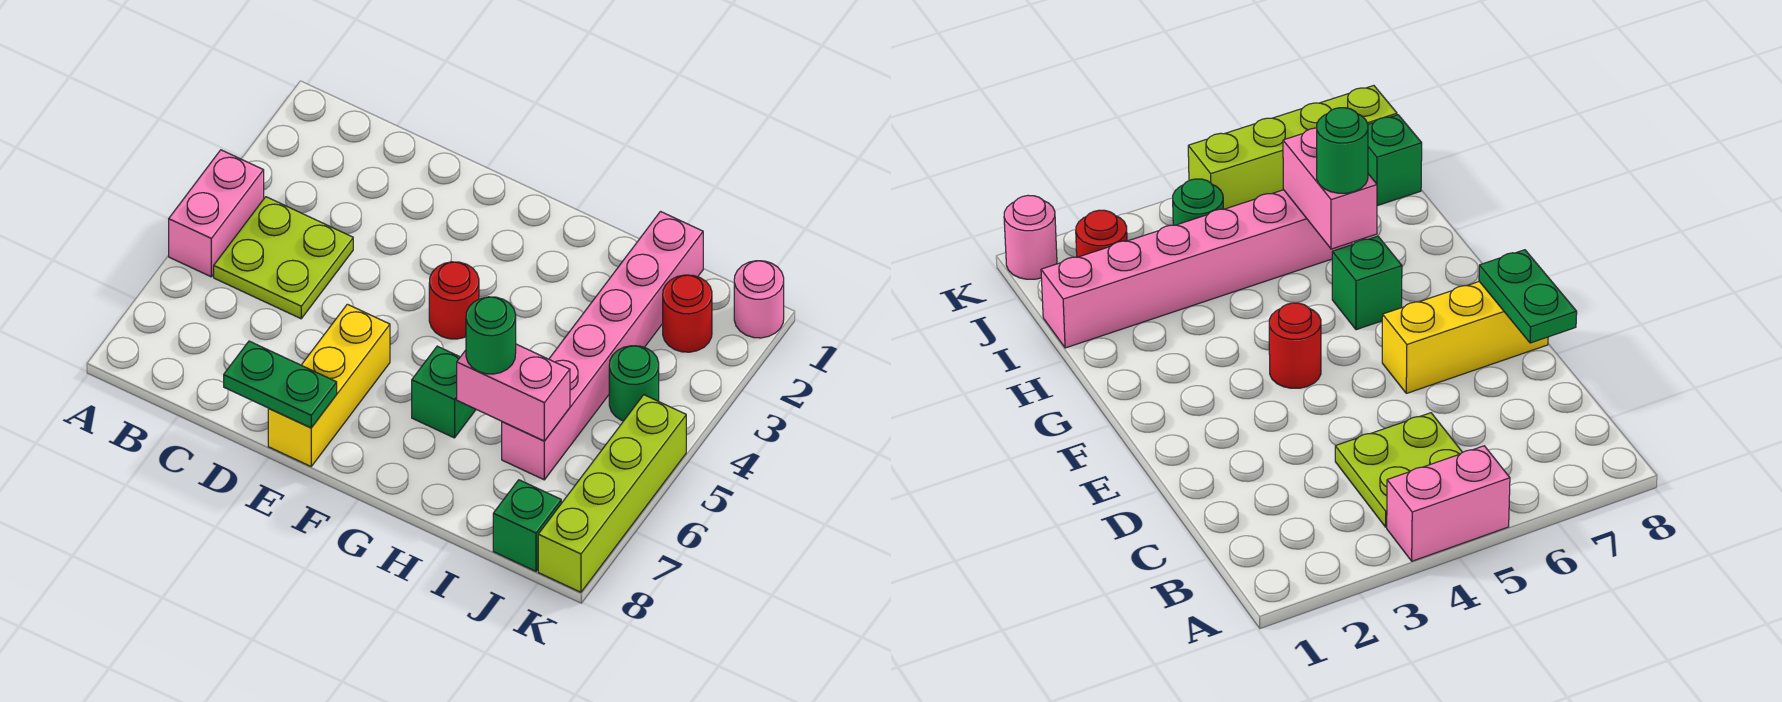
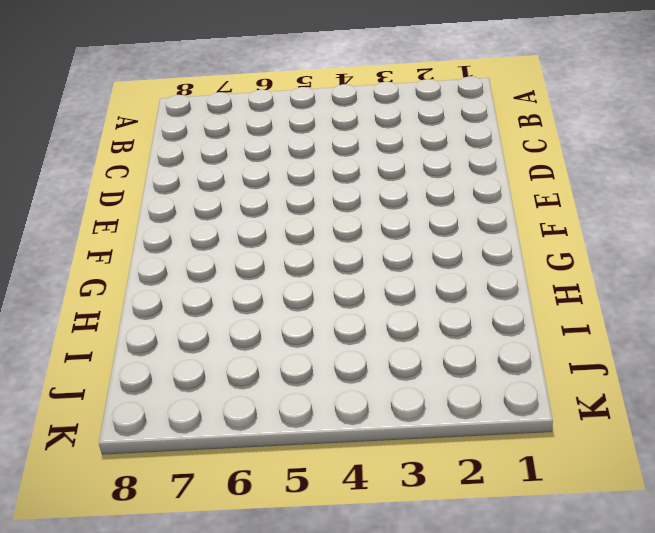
none -> pink 1x2 brick [169,150,264,277]
none -> lime 2x2 plate [214,197,353,319]
none -> yellow 1x3 brick [268,304,390,466]

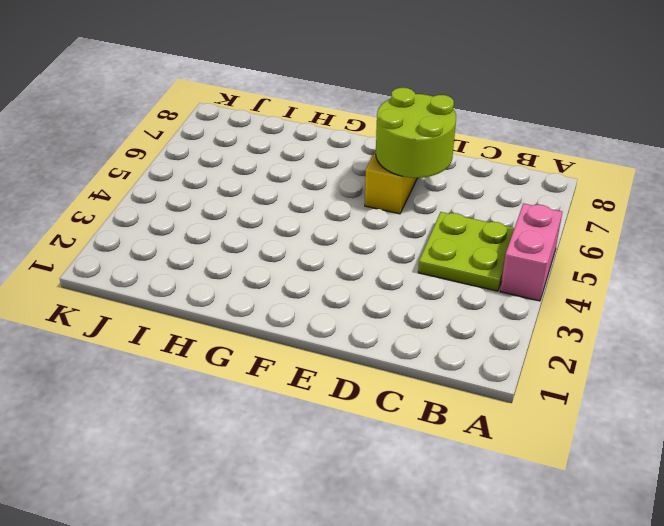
lime 2x2 round brick [376,88,456,178] -> none
none -> red 1x1 round brick [429,262,479,339]
none -> green 1x1 brick [412,346,476,438]
none -> pink 1x6 brick [502,212,703,480]

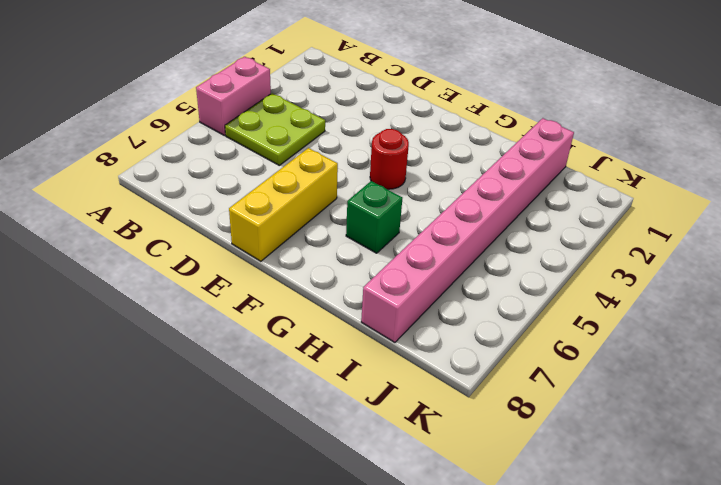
pink 1x8 brick [361,118,574,342] -> pink 1x6 brick [502,212,703,480]
none -> red 1x1 round brick [663,275,712,352]
none -> green 1x1 round brick [609,346,659,421]
none -> green 1x1 brick [493,480,561,571]

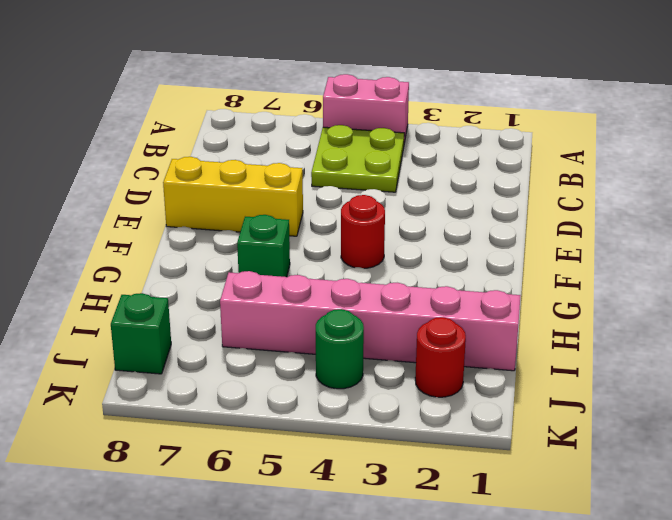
none -> pink 1x1 round brick [734,261,784,338]
none -> lime 1x4 brick [538,395,686,592]
none -> green 1x2 plate [224,341,337,428]

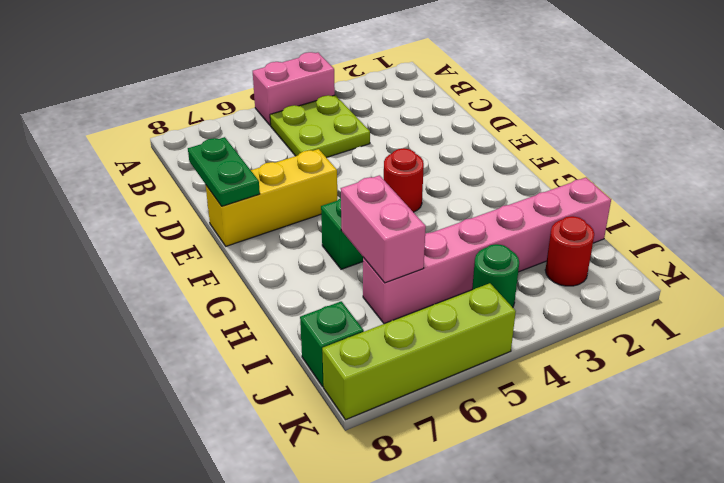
none -> pink 1x1 round brick [734,261,784,338]
none -> green 1x1 round brick [466,297,516,374]

